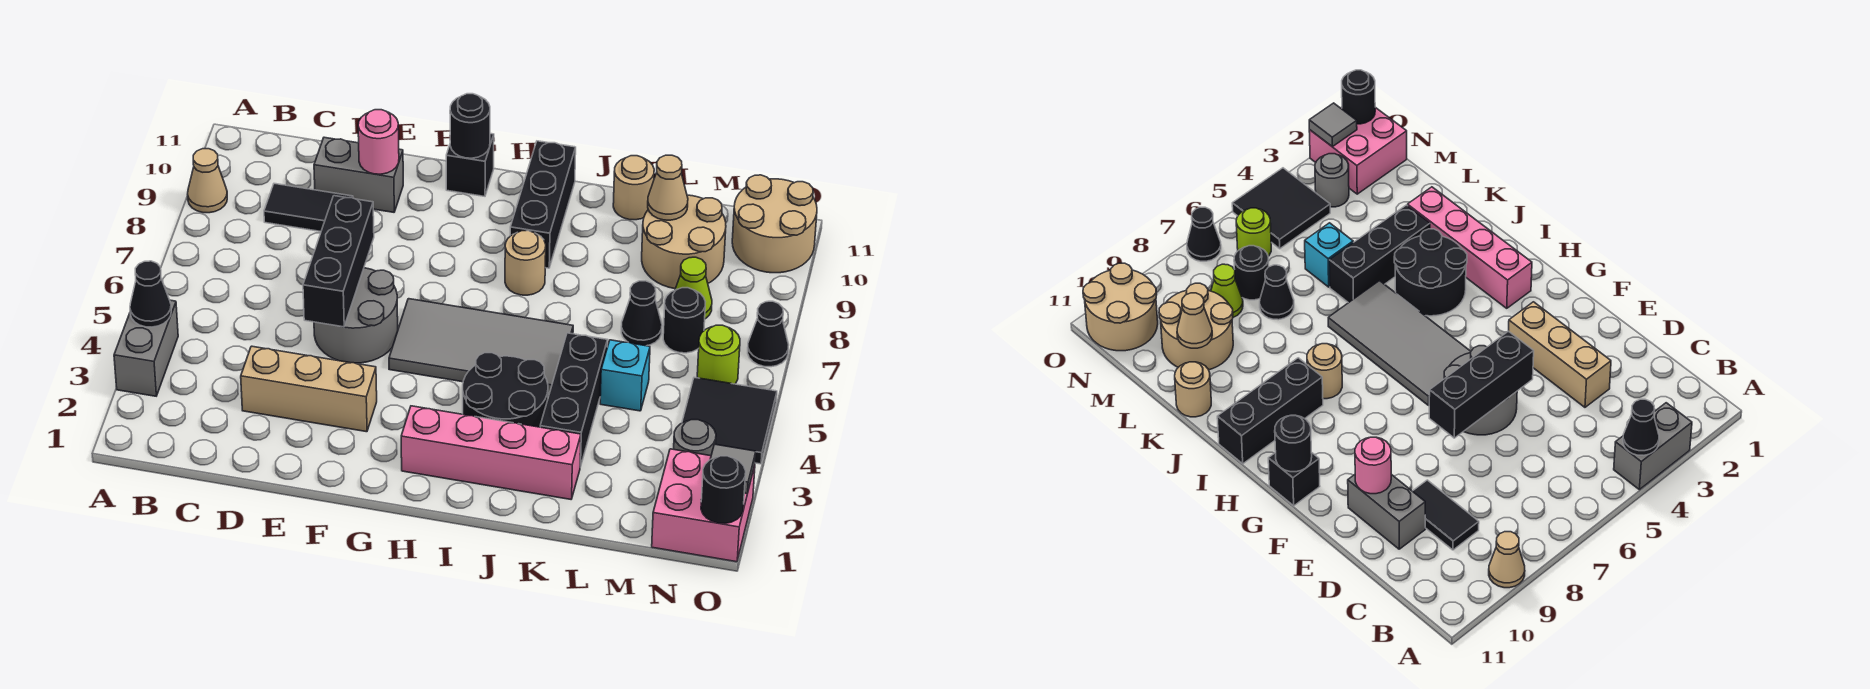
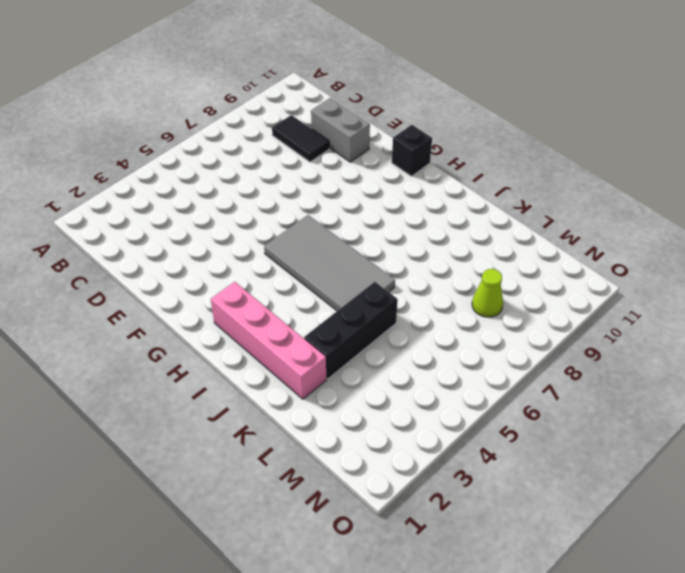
none -> grey 1x2 brick [114,300,178,396]
none -> tan 1x1 cone [188,149,227,213]
none -> tan 1x3 brick [241,346,377,432]
none -> grey 2x2 round brick [314,268,398,363]

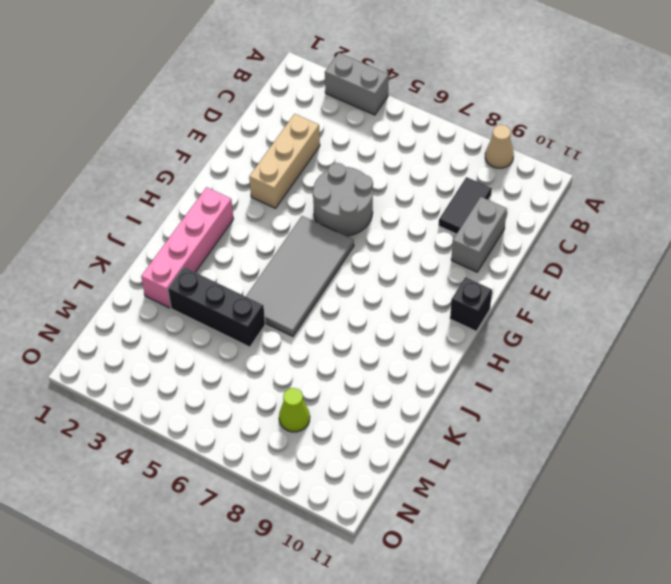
none -> black 2x2 round brick [463,353,548,427]
none -> tan 1x1 round brick [505,231,546,295]
none -> black 1x3 brick [510,141,576,268]
none -> tan 1x1 round brick [613,156,654,220]

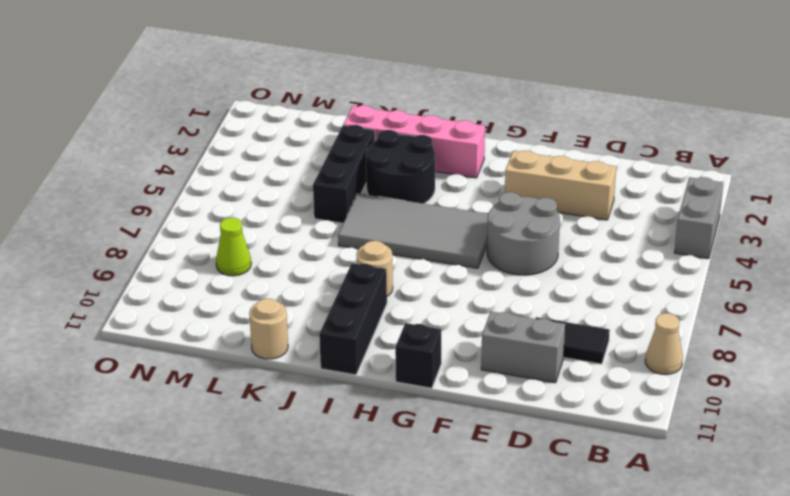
none -> cyan 1x1 brick [600,340,650,411]
none -> black 1x1 cone [621,281,662,346]
none -> tan 2x2 round brick [642,195,726,289]
none -> black 1x1 round brick [663,288,705,353]

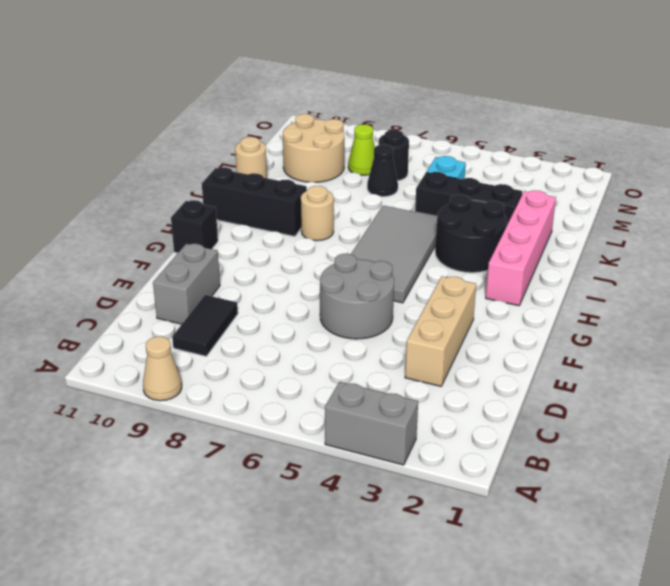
none -> pink 2x2 brick [652,449,755,562]
none -> grey 1x1 round brick [674,420,716,456]
none -> black 2x2 tile [682,377,777,464]
none -> lime 1x1 round brick [697,325,740,384]

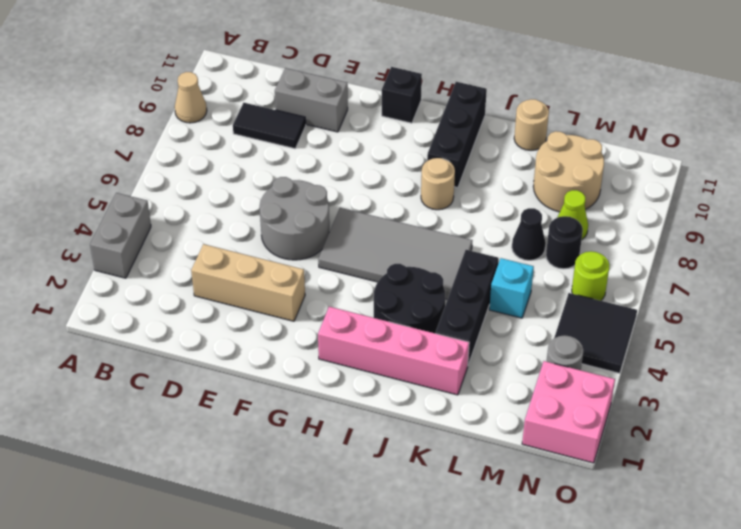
none -> tan 2x2 round brick [732,175,817,273]
none -> black 1x1 cone [748,301,789,367]
none -> black 1x1 cone [130,261,171,327]
none -> black 1x3 brick [303,196,374,327]

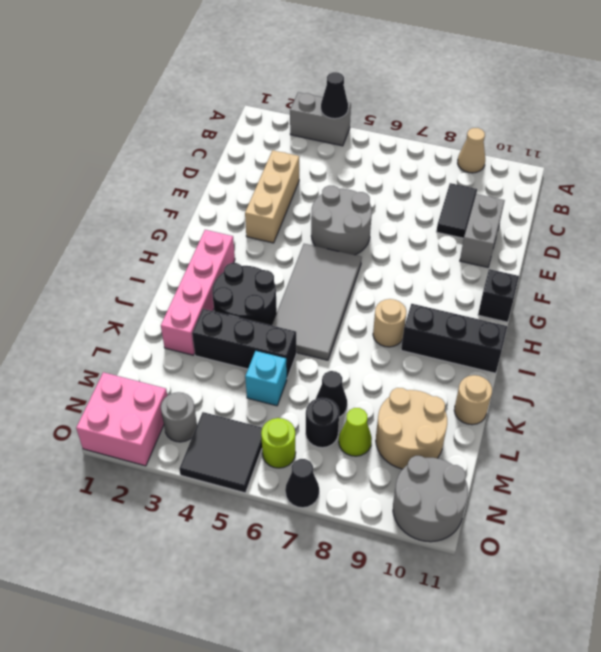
grey 2x2 round brick [393,456,468,542] -> tan 2x2 round brick [732,175,817,273]
none -> black 1x3 brick [303,196,374,327]
none -> pink 1x1 round brick [358,110,399,174]
none -> black 1x1 round brick [450,94,490,158]
none -> tan 1x1 cone [648,155,688,220]

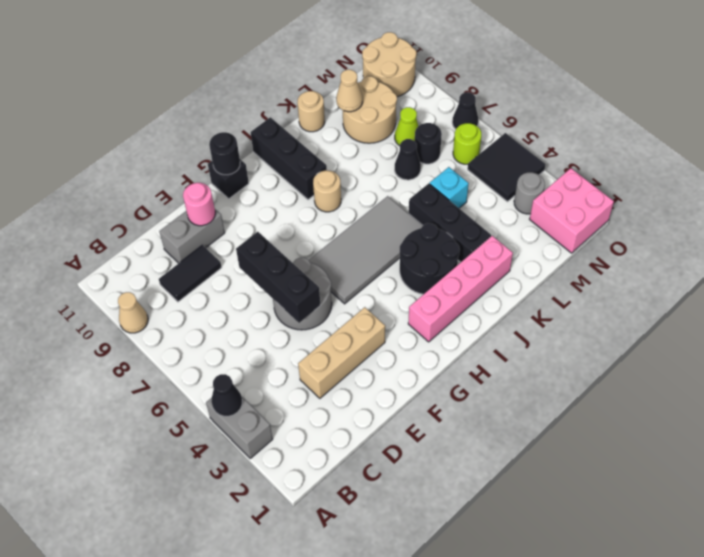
none -> black 1x1 round brick [701,456,746,524]
none -> grey 1x1 tile [711,444,756,494]

